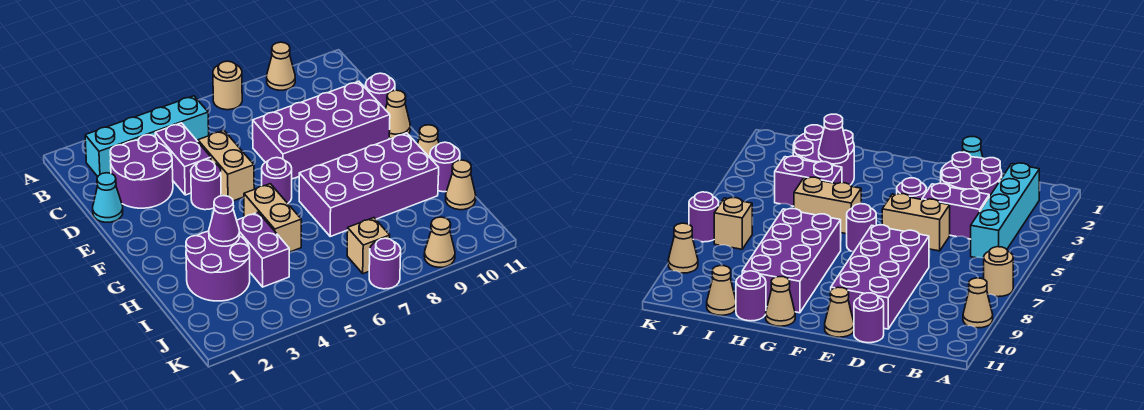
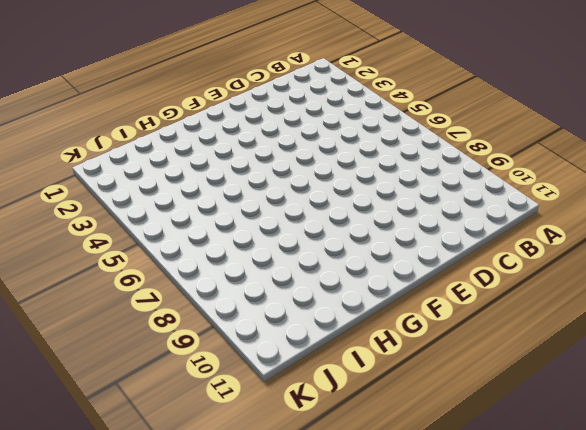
none -> tan 1x1 round brick [213,61,242,110]
none -> tan 1x1 cone [267,42,295,90]
none -> cyan 1x4 brick [85,96,209,177]

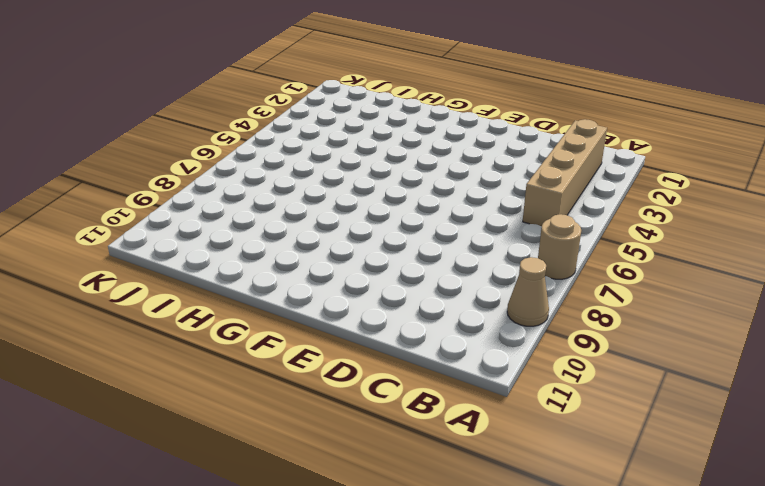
tan 1x4 brick [523,119,607,227] -> cyan 1x4 brick [85,96,209,177]
none -> purple 2x2 round brick [110,135,173,208]
none -> purple 1x2 brick [155,123,211,195]
none -> cyan 1x1 cone [93,173,123,222]

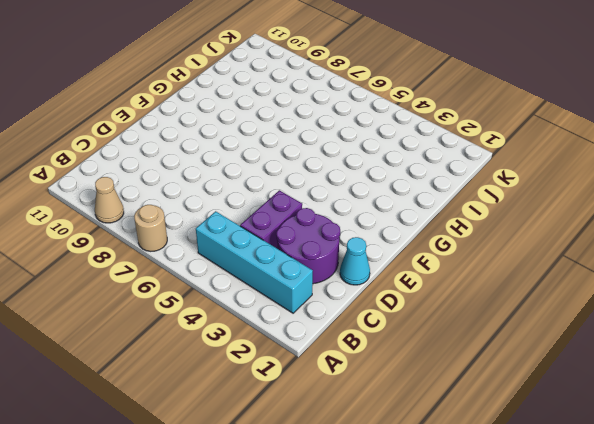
none -> tan 1x2 brick [198,130,254,201]
none -> purple 2x4 brick [253,81,390,179]
none -> purple 1x1 round brick [366,73,395,109]

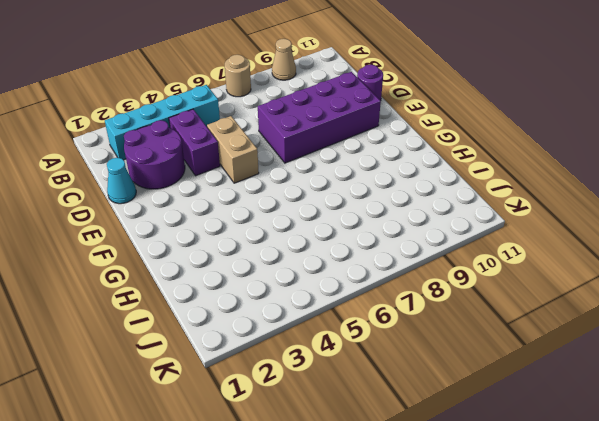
none -> purple 1x1 round brick [191,160,221,210]
none -> tan 1x1 cone [385,90,410,139]
none -> purple 1x1 round brick [262,157,292,203]

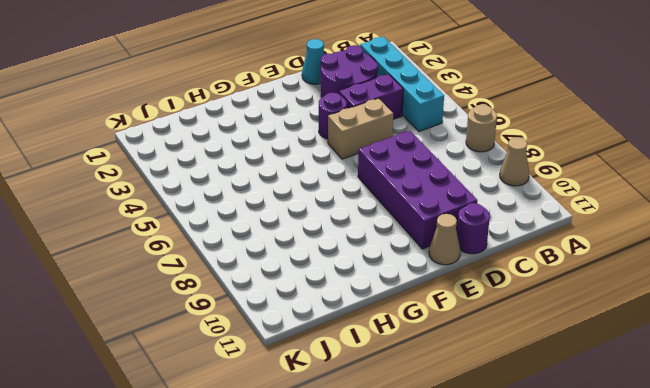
none -> purple 1x1 round brick [262,157,292,203]
none -> tan 1x2 brick [244,184,301,252]
none -> purple 2x4 brick [299,133,439,236]

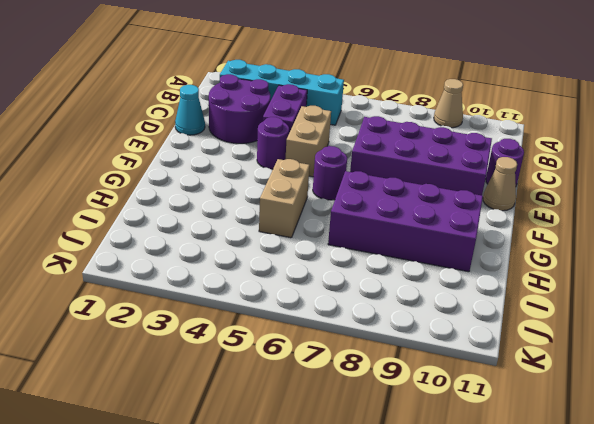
none -> tan 1x1 round brick [213,61,242,110]
none -> tan 1x1 cone [418,125,439,157]
none -> purple 2x2 round brick [186,231,250,301]

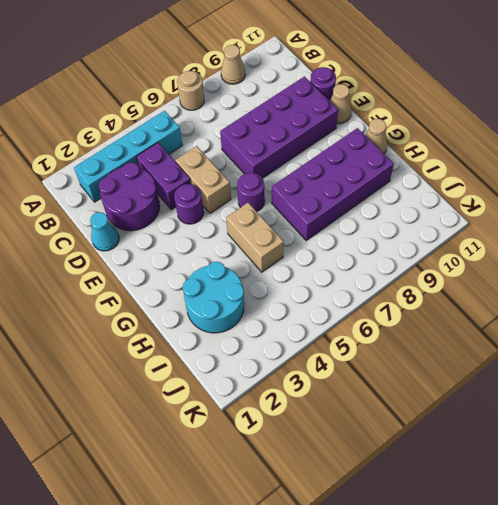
cyan 2x2 round brick [183,262,244,333] -> purple 2x2 round brick [186,231,250,301]
none -> purple 1x2 brick [237,212,289,287]
none -> purple 1x1 round brick [430,142,460,192]
none -> tan 1x1 cone [446,160,476,210]

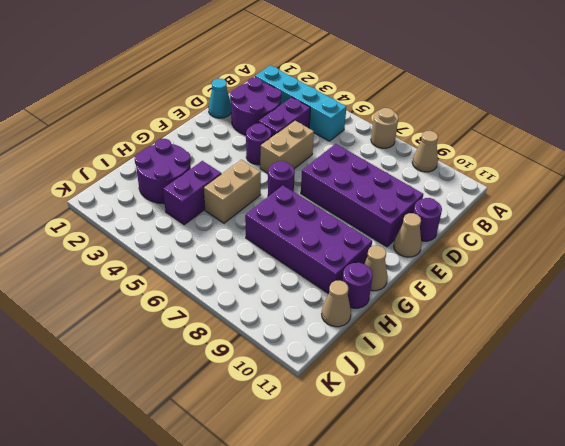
none -> tan 1x1 brick [347,218,390,274]
none -> purple 1x1 round brick [369,238,401,289]
none -> tan 1x1 cone [424,217,455,267]

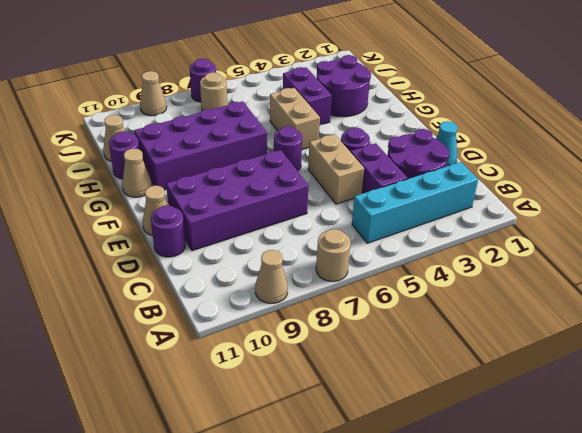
tan 1x1 round brick [200,72,227,111] -> tan 1x1 brick [347,218,390,274]
none -> purple 1x1 cone [209,196,239,246]

